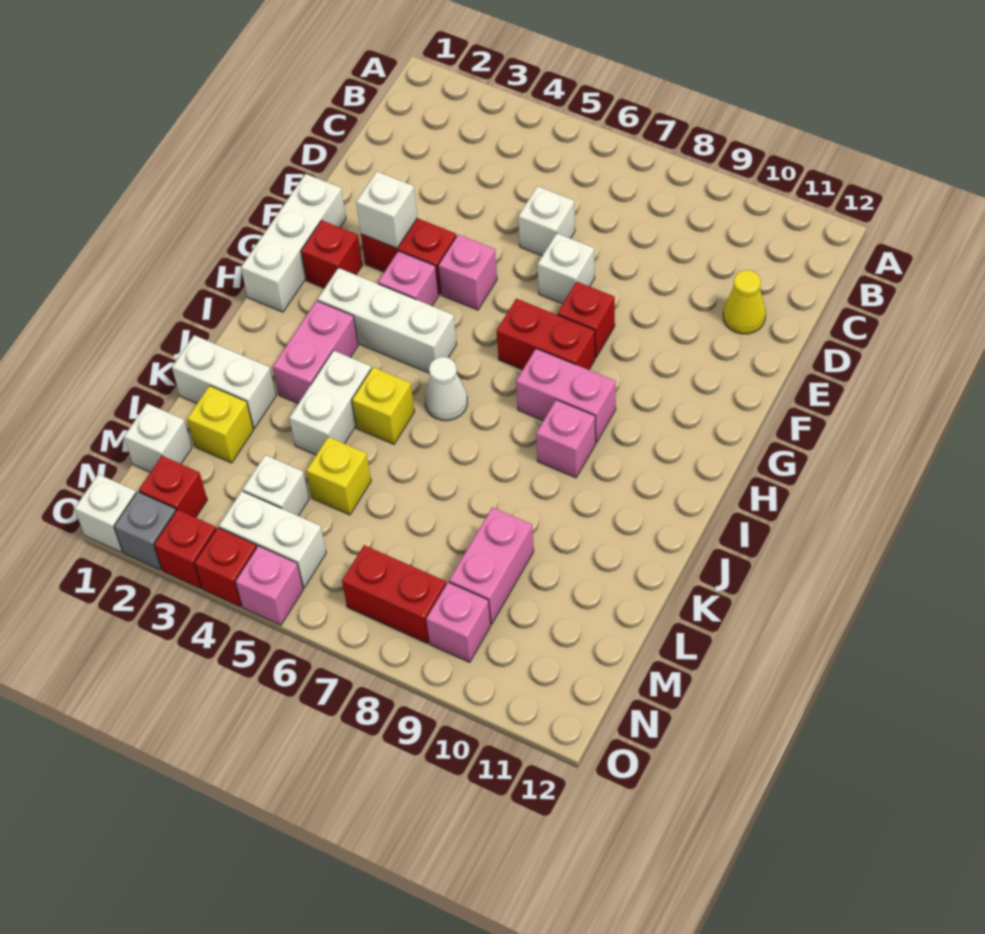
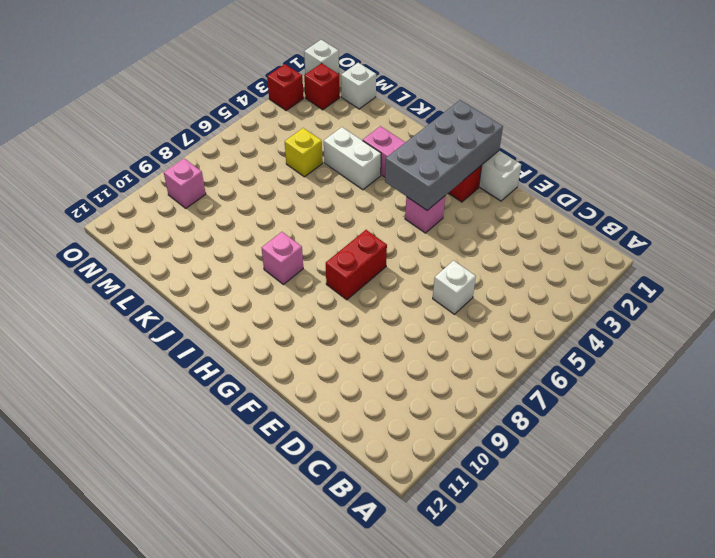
grey 2x4 brick [385,100,503,210] -> none
none -> yellow 1x1 cone [723,270,766,334]
none -> white 1x1 brick [537,233,595,304]
none -> red 1x2 brick [361,218,456,294]
none -> pink 1x1 brick [438,235,497,310]

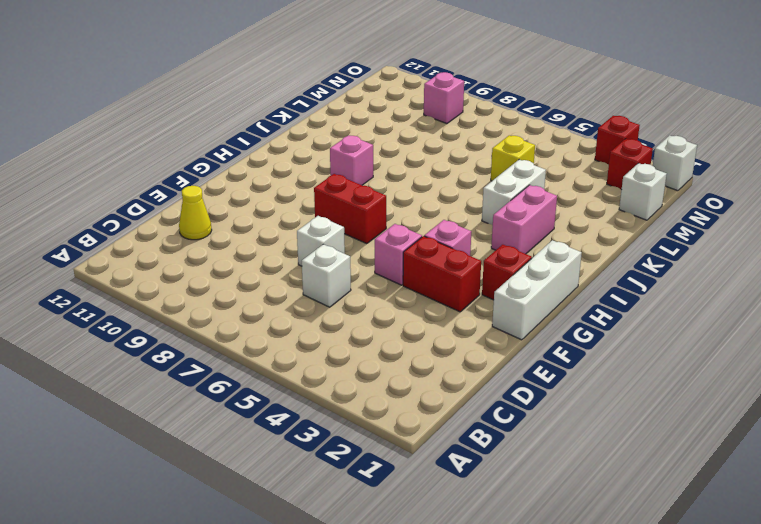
none -> red 1x1 brick [557,282,615,358]
none -> white 1x3 brick [317,268,457,373]
none -> pink 1x2 brick [516,349,616,443]
none -> white 1x1 cone [425,357,467,421]

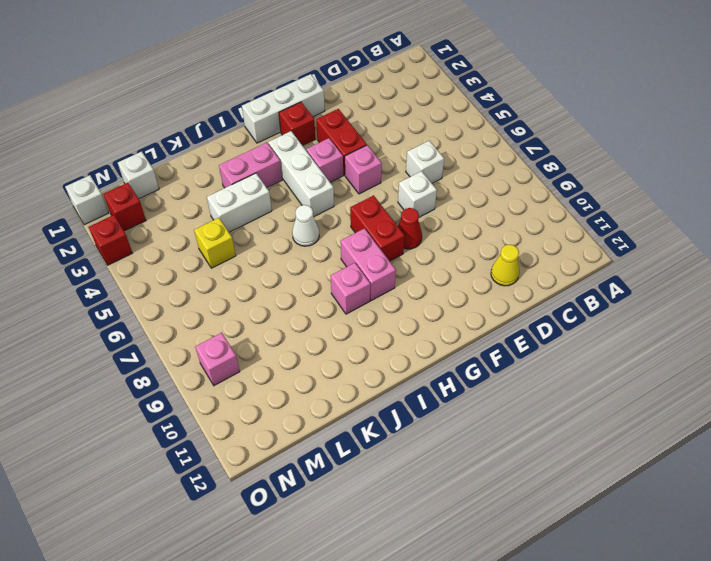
red 1x1 cone [398,208,422,249] -> red 1x1 brick [557,282,615,358]
none -> yellow 1x1 brick [352,367,415,444]
none -> white 1x2 brick [172,335,276,428]
none -> yellow 1x1 brick [187,386,253,463]
none -> pink 1x2 brick [449,507,534,624]

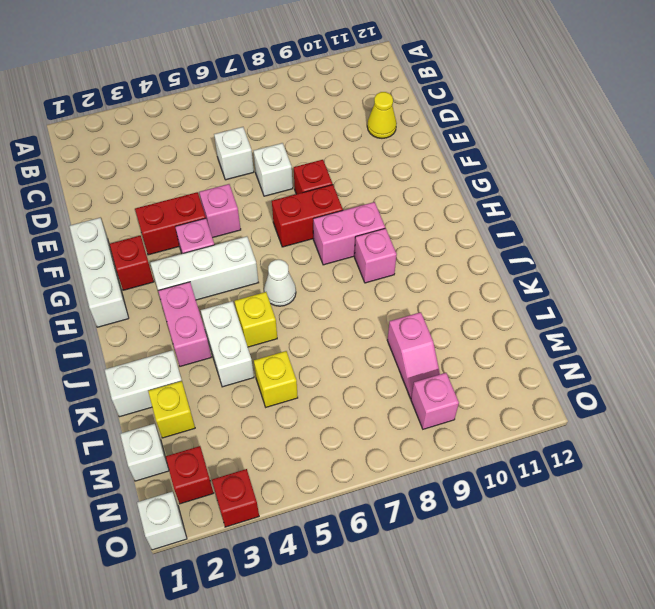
pink 1x2 slope [387,312,440,398] -> pink 1x2 brick [449,507,534,624]
none -> white 1x1 brick [243,455,309,516]
none -> white 1x2 brick [219,491,326,588]
none -> red 1x2 brick [342,545,446,643]
none -> grey 1x1 brick [114,492,176,570]

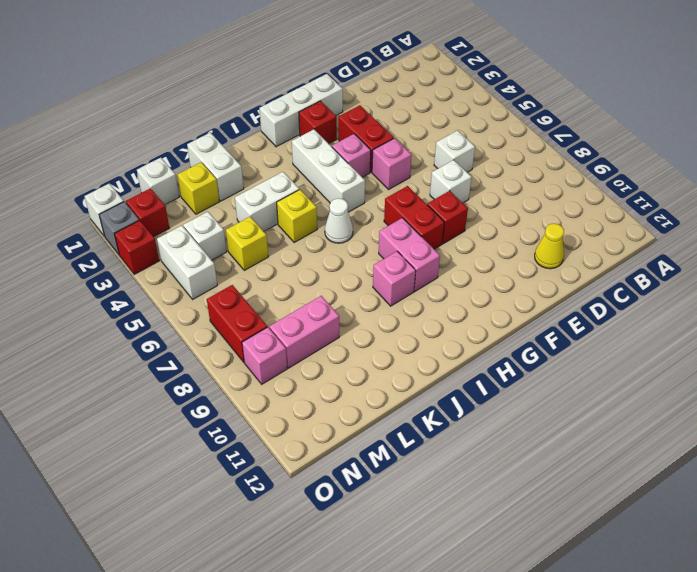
none -> pink 1x2 brick [273,301,358,404]
none -> red 1x1 brick [194,528,257,607]
none -> pink 1x1 brick [235,546,303,625]
none -> white 1x1 brick [356,172,417,248]

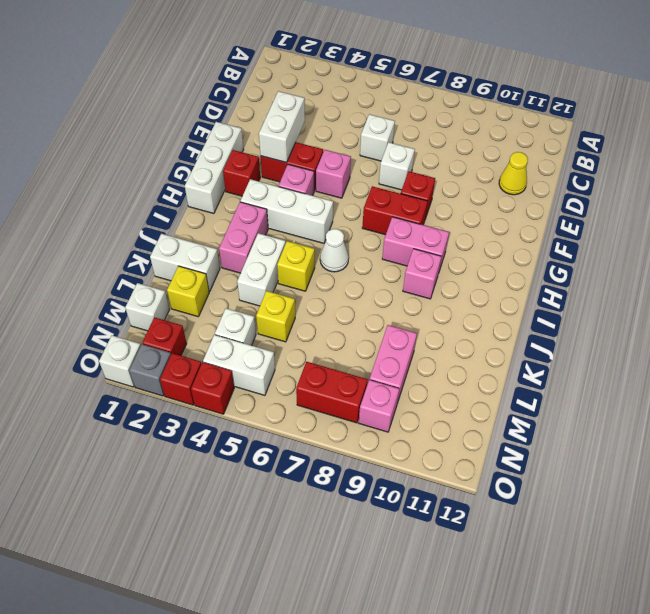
white 1x2 brick [259,91,305,163] -> white 1x1 brick [356,172,417,248]
none -> pink 1x1 brick [235,546,303,625]

